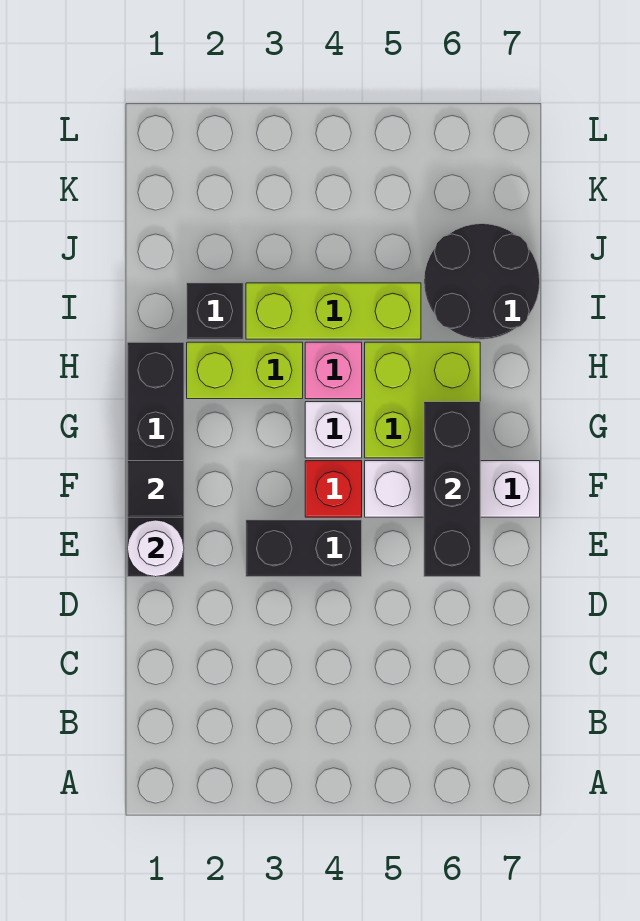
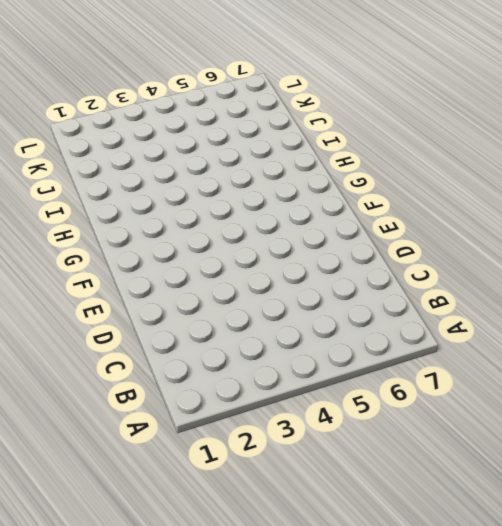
none -> black 1x4 brick [127,342,184,577]
none -> black 1x2 brick [246,520,362,577]
none -> red 1x1 brick [305,461,362,517]

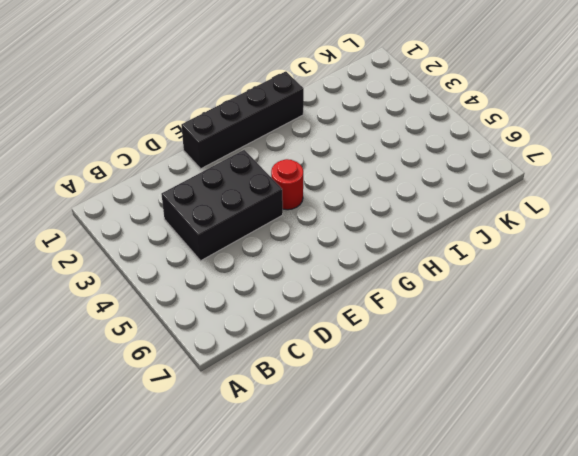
black 2x3 brick [161,150,283,261] -> black 1x2 brick [246,520,362,577]
red 1x1 round brick [271,159,303,210] -> red 1x1 brick [305,461,362,517]
none -> white 1x3 brick [365,461,540,517]
none -> white 1x1 brick [305,402,362,458]
none -> lime 2x2 brick [365,342,480,458]

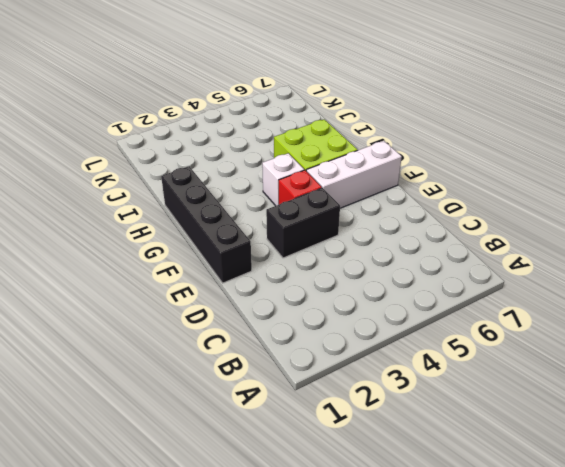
none -> lime 1x2 brick [187,342,303,399]
none -> pink 1x1 brick [305,342,362,399]
none -> black 1x1 brick [187,283,243,339]

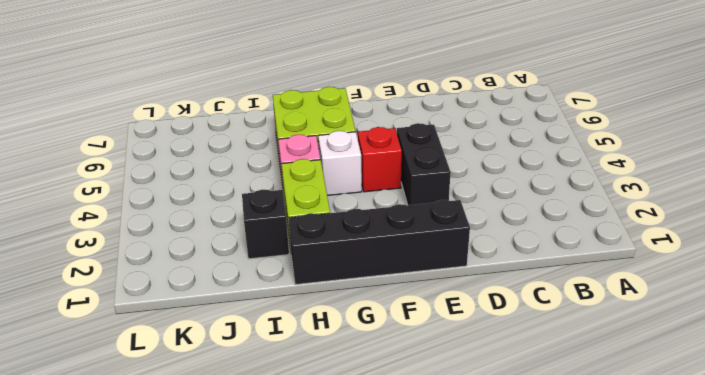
none -> white 1x3 brick [365,461,540,517]
none -> lime 1x3 brick [246,283,421,339]
none -> black 2x2 round brick [424,224,540,339]

